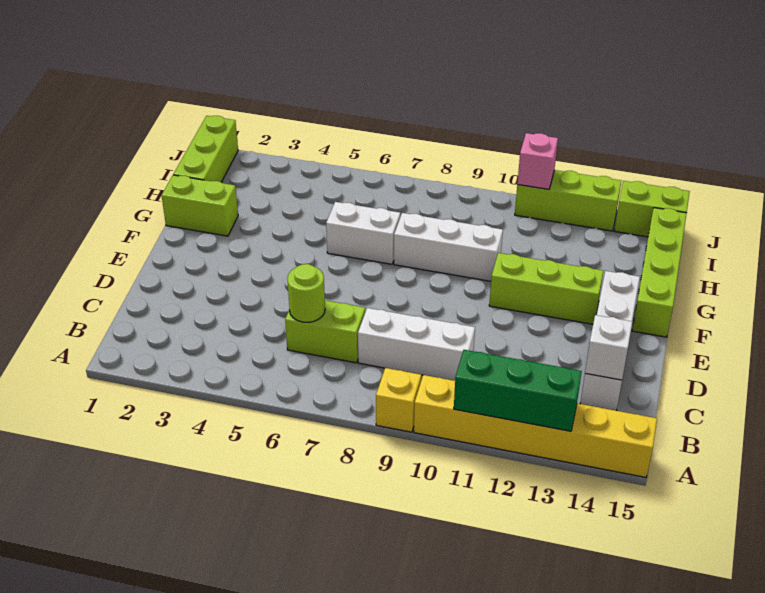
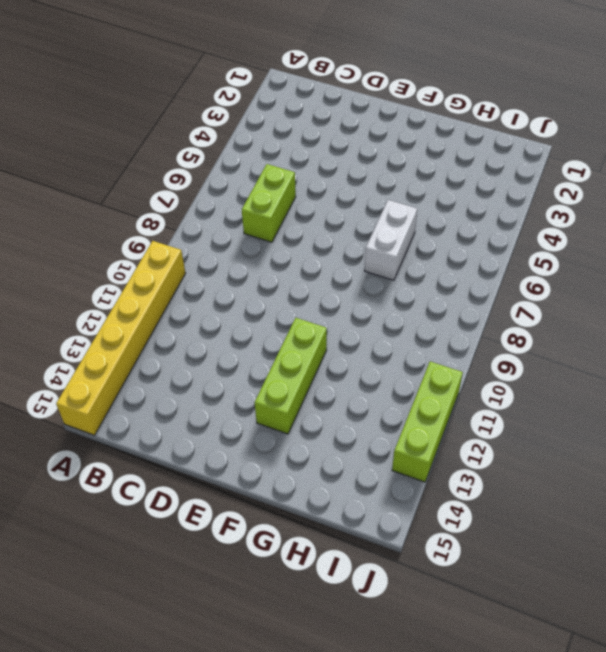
none -> yellow 1x1 brick [376,368,421,432]
none -> white 1x3 brick [358,308,475,381]
none -> white 1x4 brick [580,271,640,411]

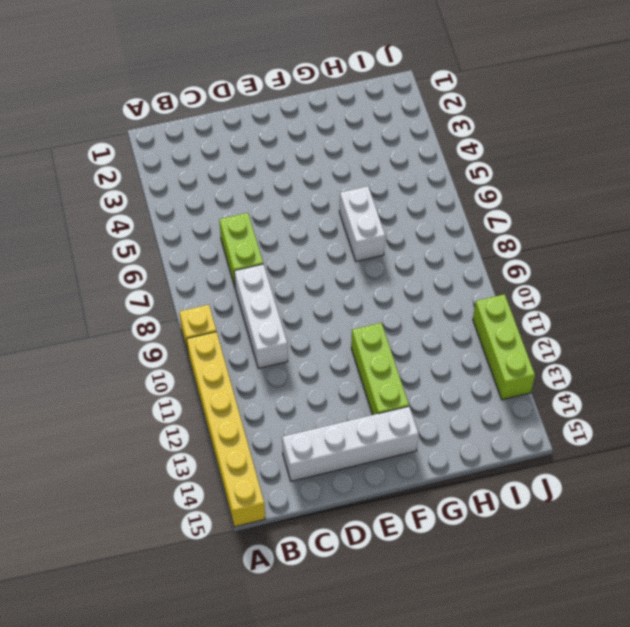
none -> lime 1x4 brick [632,208,687,337]
none -> lime 1x2 brick [161,175,238,236]
none -> white 1x3 brick [394,213,503,281]

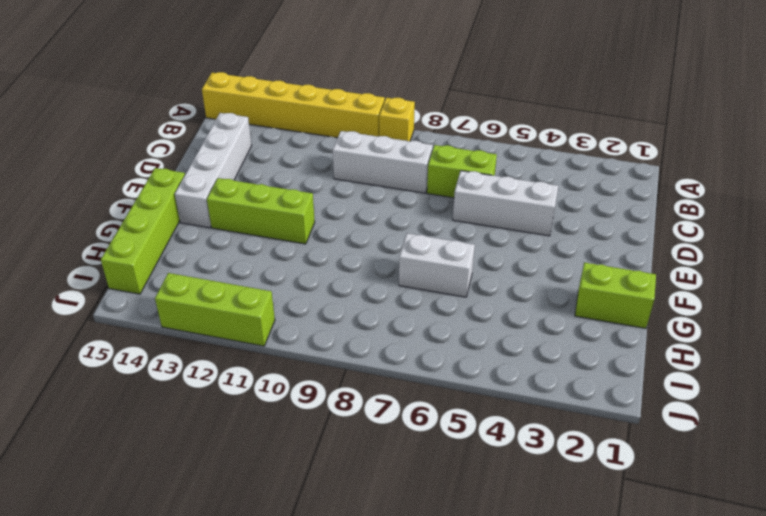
white 1x3 brick [453,171,558,236] -> white 1x3 brick moved to [394,213,503,281]
none -> lime 1x3 brick [173,116,238,182]
none -> lime 1x2 brick [614,181,690,237]
none -> green 1x3 brick [454,350,582,431]

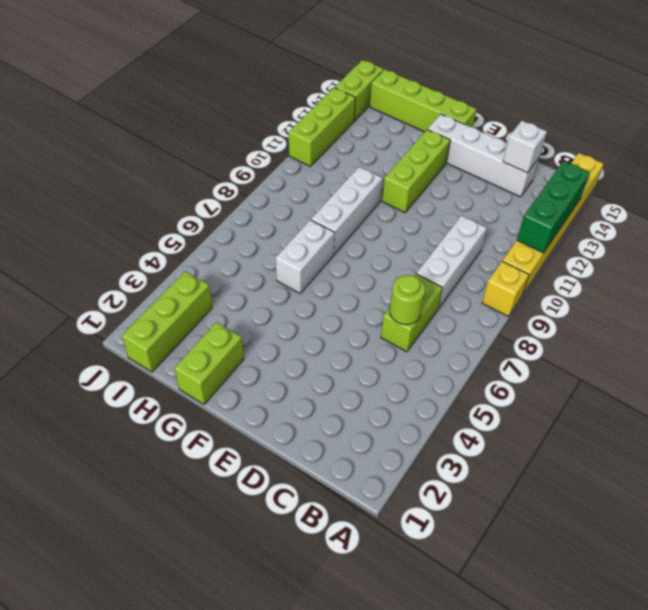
lime 1x3 brick [122,271,212,372] -> lime 1x3 brick turned to [173,116,238,182]
none -> pink 1x1 brick [517,133,558,189]

